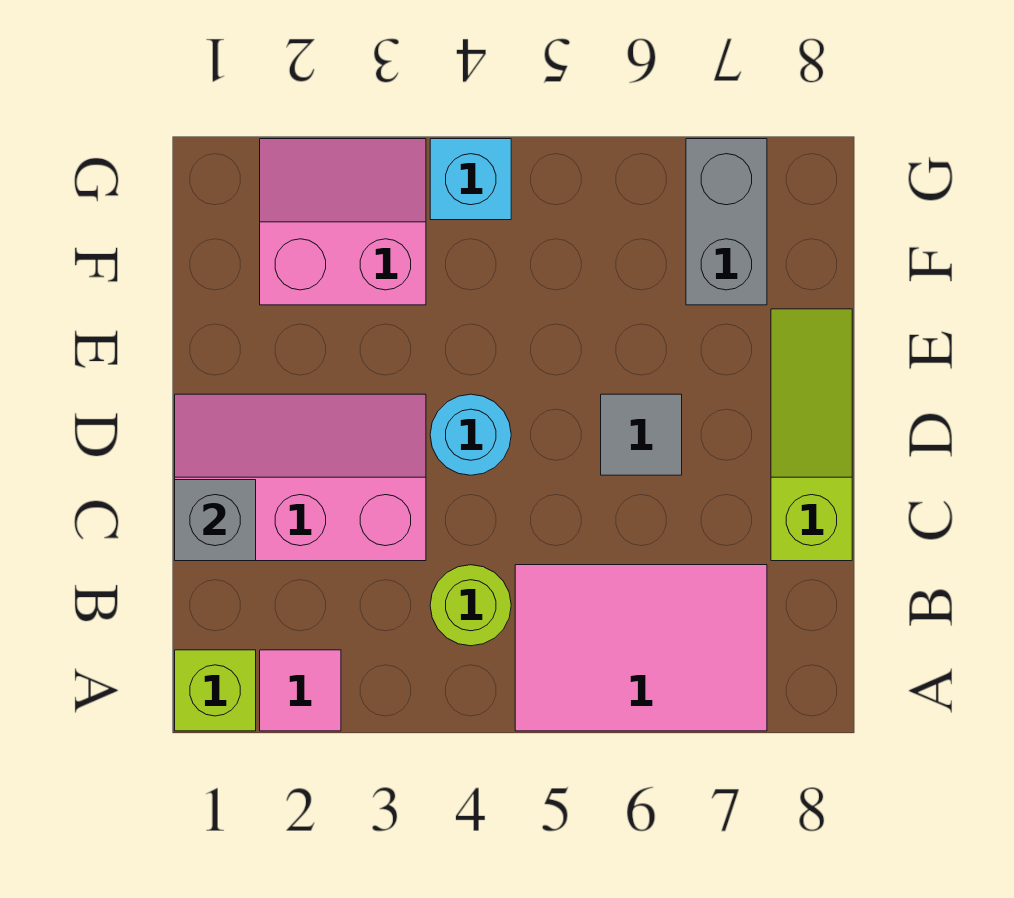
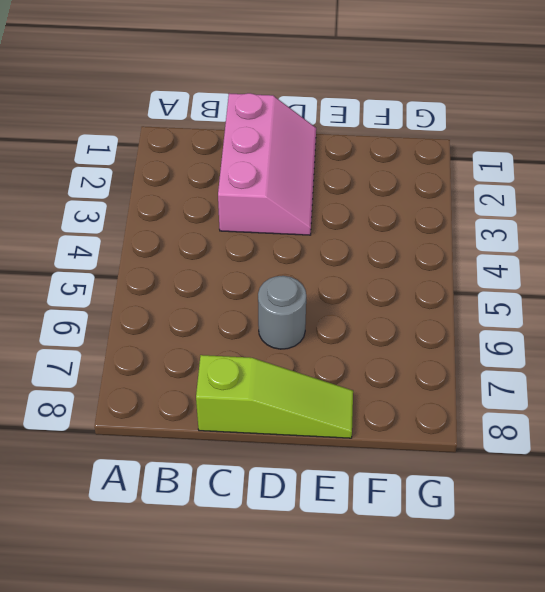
grey 1x1 round brick [258,276,306,349] -> grey 1x1 tile [601,394,682,475]
none -> lime 1x1 brick [175,650,256,731]
none -> pink 1x1 tile [260,650,341,731]
none -> pink 2x3 tile [515,565,767,731]

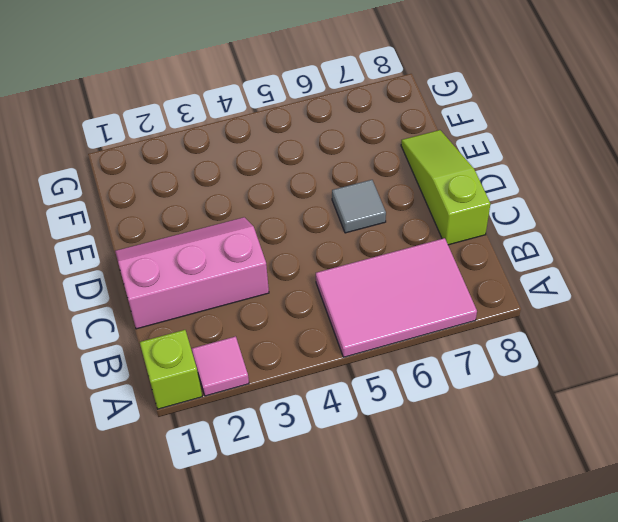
none -> lime 1x1 round brick [430,565,511,646]
none -> cyan 1x1 round brick [430,394,511,475]
none -> pink 2x2 slope [260,139,426,305]

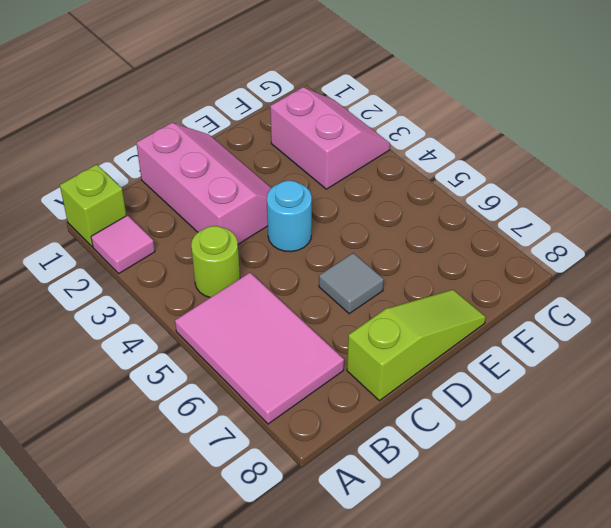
none -> grey 1x2 brick [686,139,767,305]
none -> cyan 1x1 brick [430,139,511,220]
none -> grey 1x1 brick [175,480,256,561]

